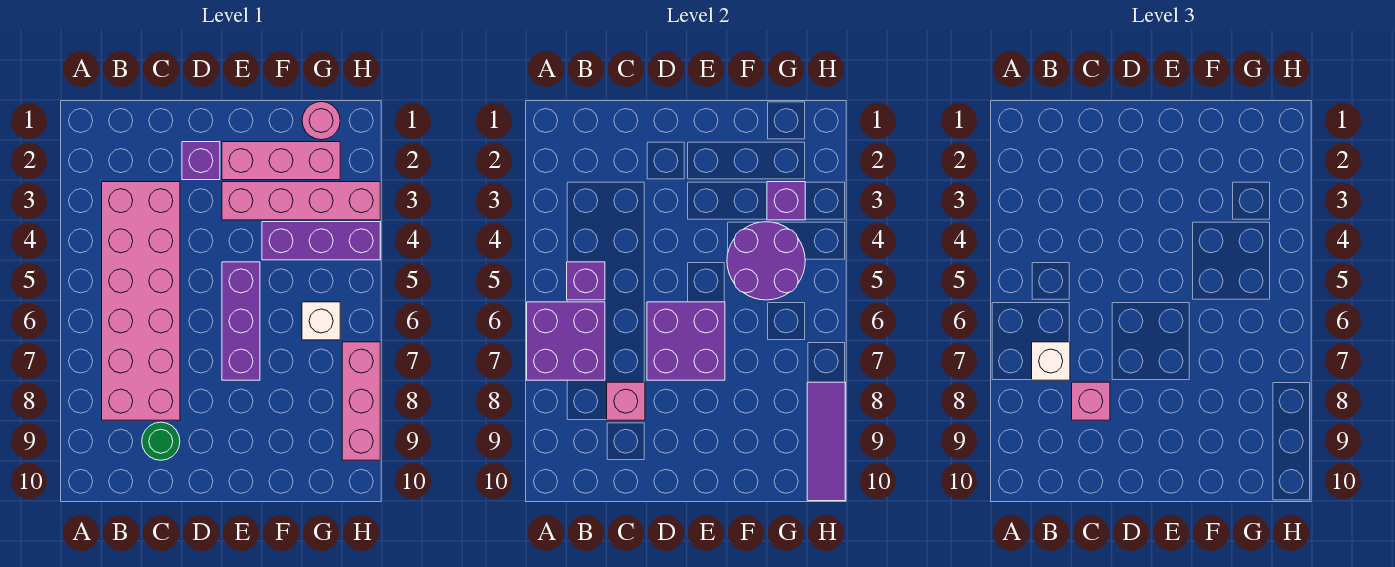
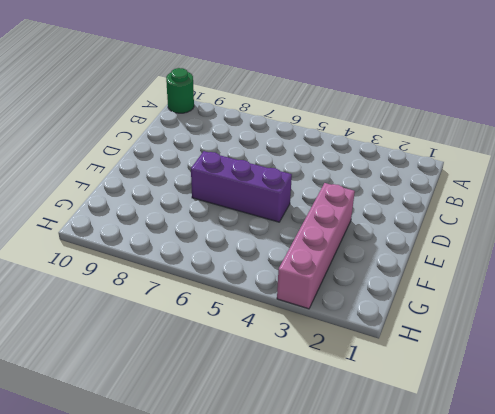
green 1x1 round brick [166,68,194,113] -> green 1x1 round brick moved to [142,422,180,460]
none -> pink 2x6 brick [102,182,180,420]
none -> purple 1x1 brick [182,142,220,180]
none -> pink 1x3 brick [222,142,340,180]

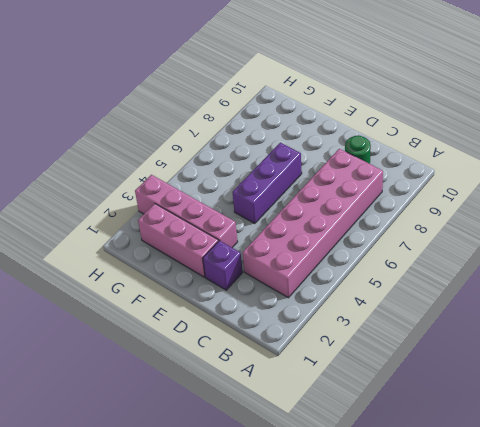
none -> purple 1x3 brick [262,222,380,260]
none -> pink 1x1 round brick [302,102,340,140]
none -> white 1x1 brick [302,302,340,340]

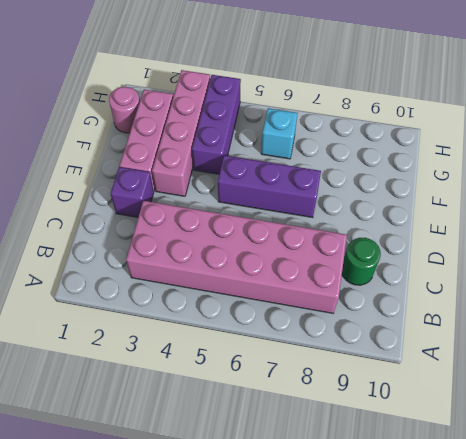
cyan 1x1 brick [261,108,298,159] -> white 1x1 brick [302,302,340,340]
none -> pink 1x3 brick [342,342,380,460]
none -> purple 2x2 brick [527,302,605,380]
none -> purple 1x1 brick [567,262,605,300]

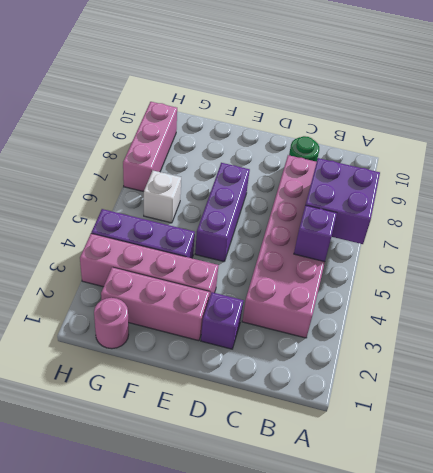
none -> pink 1x1 brick [607,382,645,420]
none -> purple 2x2 brick [647,302,725,380]
none -> purple 2x2 round brick [727,222,805,300]

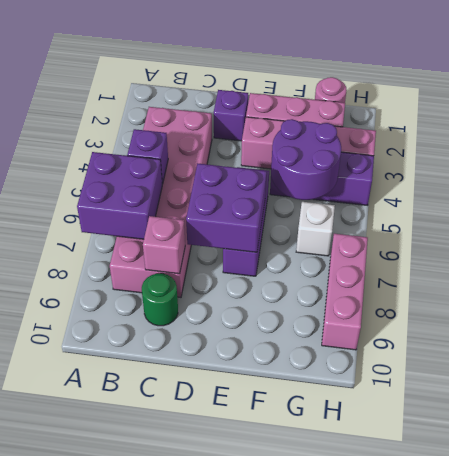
none -> purple 1x1 brick [767,182,805,220]
none -> purple 1x3 tile [807,382,845,501]
none -> white 1x1 brick [1032,342,1070,380]

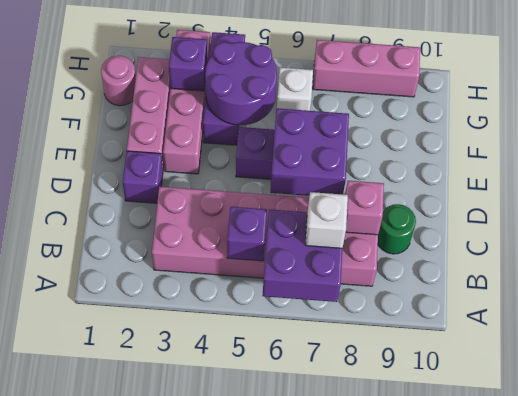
none -> purple 1x3 tile [807,382,845,501]
none -> pink 1x1 brick [1072,382,1110,420]

